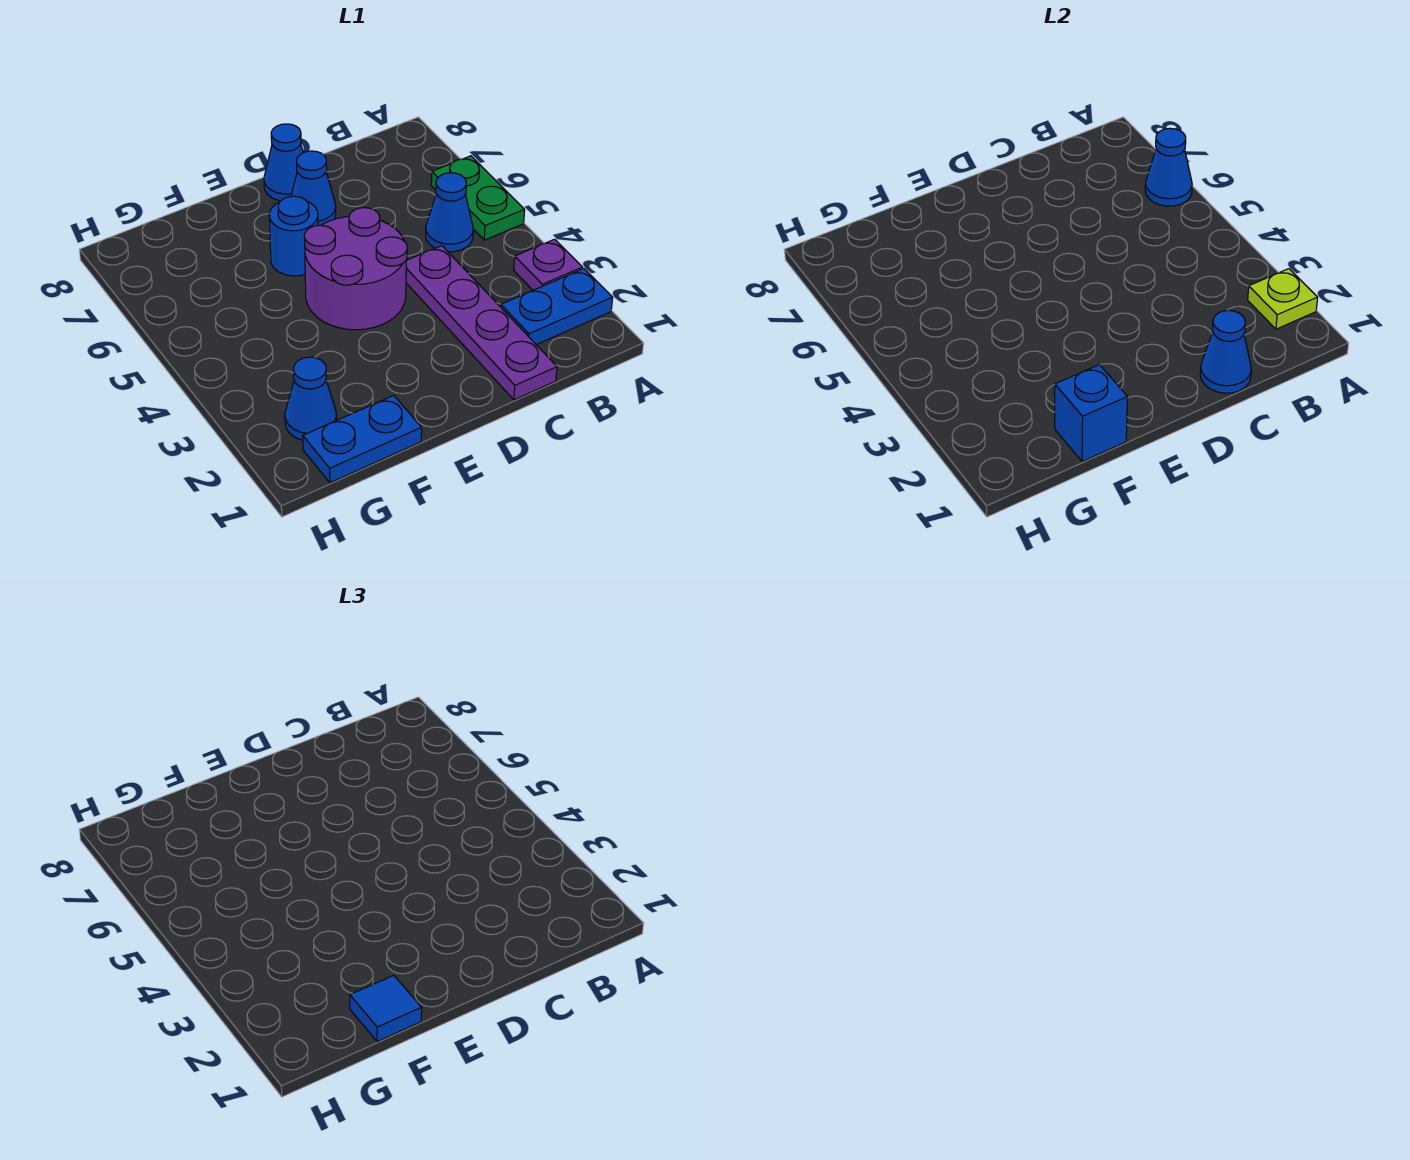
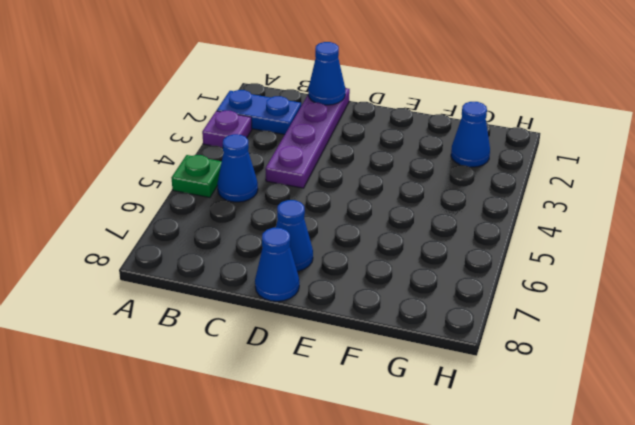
green 1x1 plate [171,155,222,198] -> green 1x2 plate [431,156,525,240]
none -> purple 2x2 round brick [304,208,407,330]
none -> blue 1x1 round brick [269,196,318,276]
none -> blue 1x2 plate [303,395,422,483]

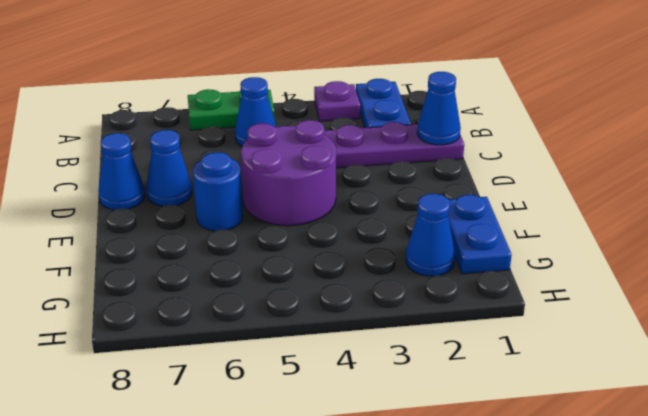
none -> lime 1x1 plate [1248,269,1318,329]
none -> blue 1x1 cone [1145,128,1192,206]
none -> blue 1x1 brick [1055,365,1128,462]

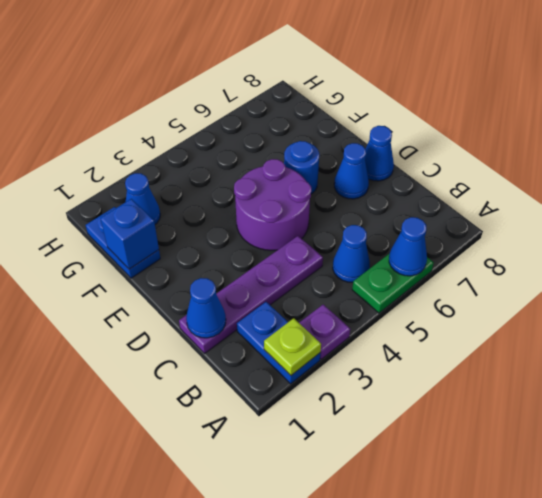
none -> blue 1x1 tile [350,975,422,1042]

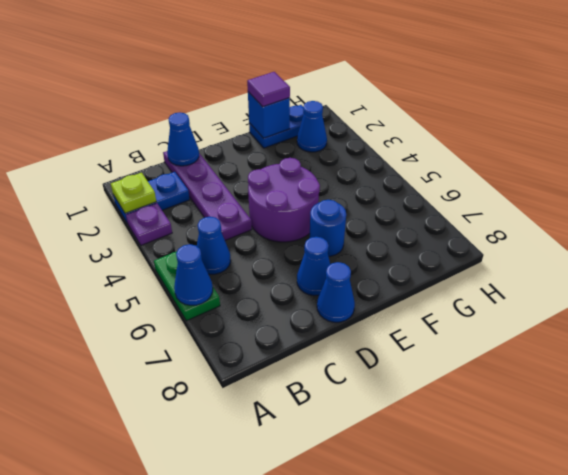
purple 1x1 tile [247,72,290,107] -> blue 1x1 tile [350,975,422,1042]

